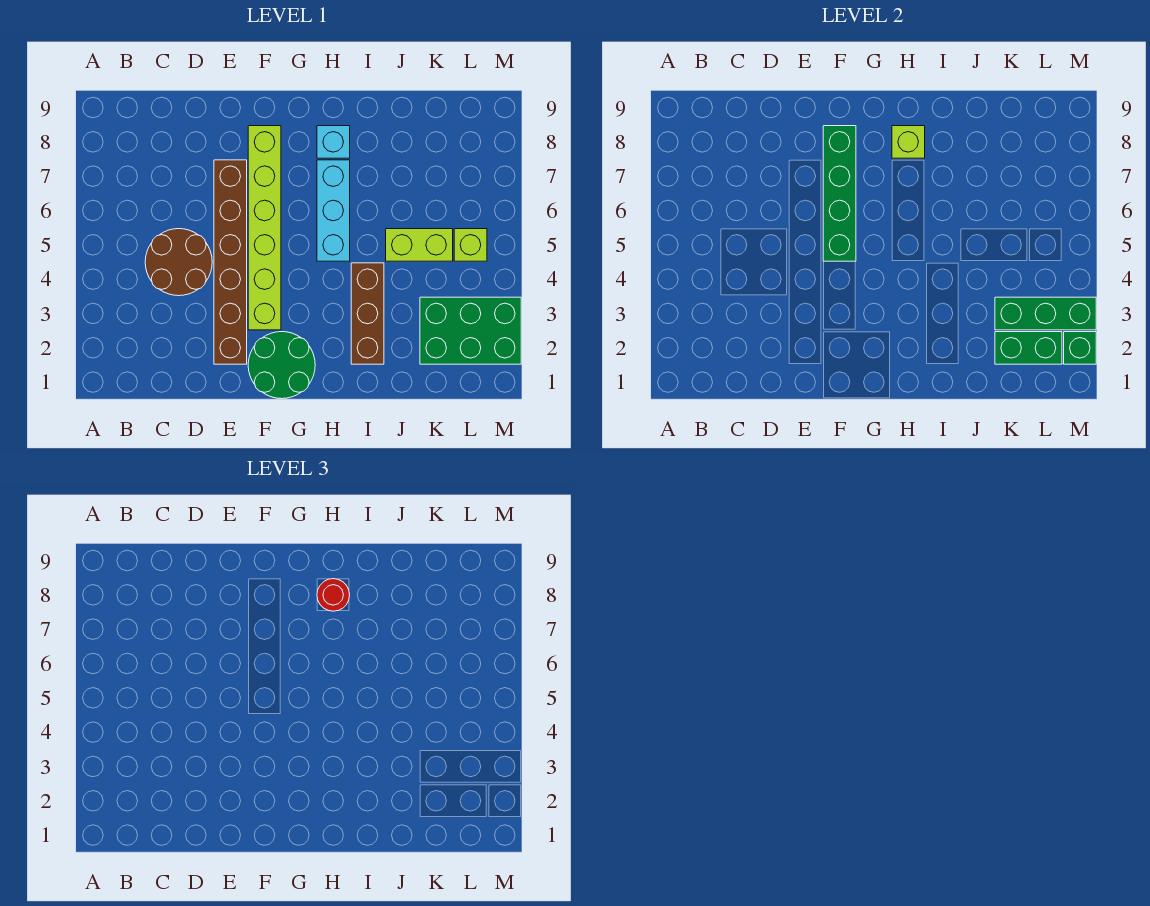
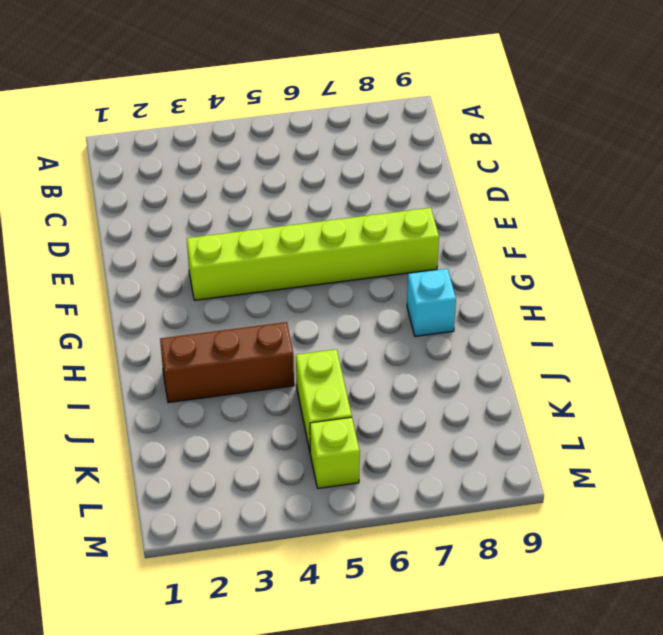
none -> brown 2x2 round brick [145,229,212,296]
none -> brown 1x6 brick [214,160,247,364]
none -> green 2x2 round brick [248,332,315,399]

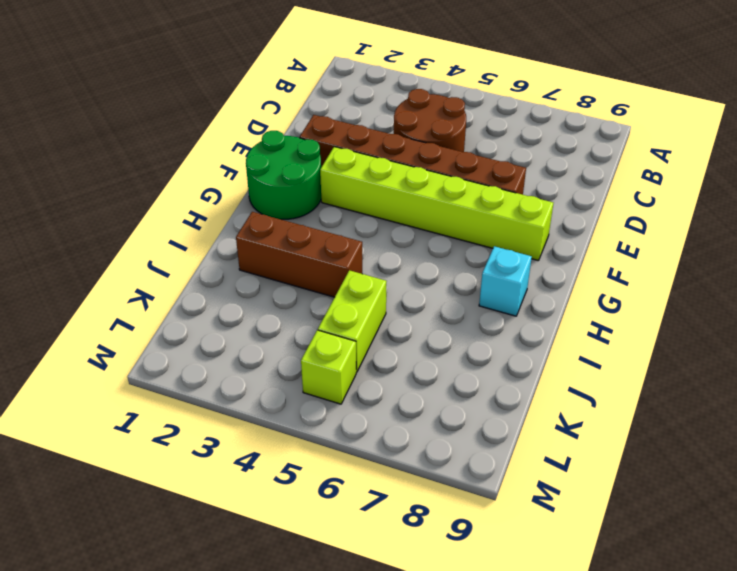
none -> cyan 1x3 brick [317,160,350,261]
none -> green 2x3 brick [420,297,521,364]
none -> green 1x4 brick [823,126,856,261]

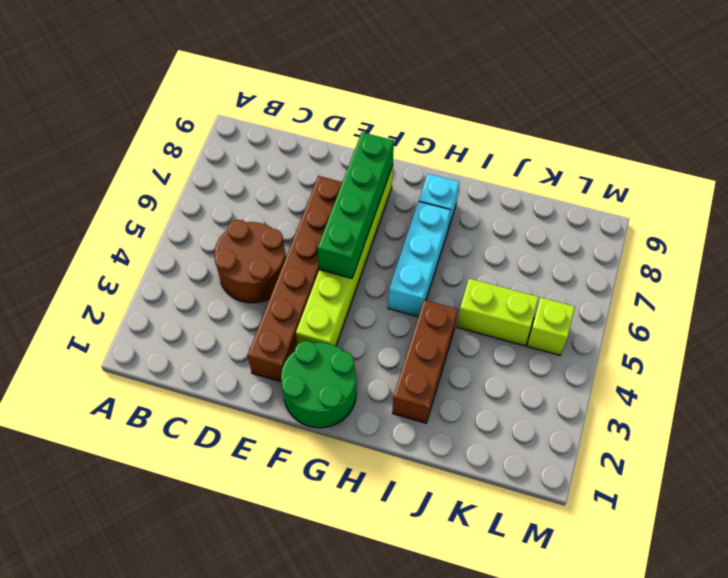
none -> green 2x3 brick [420,297,521,364]
none -> lime 1x1 brick [892,126,925,158]
none -> green 1x2 brick [995,332,1062,364]

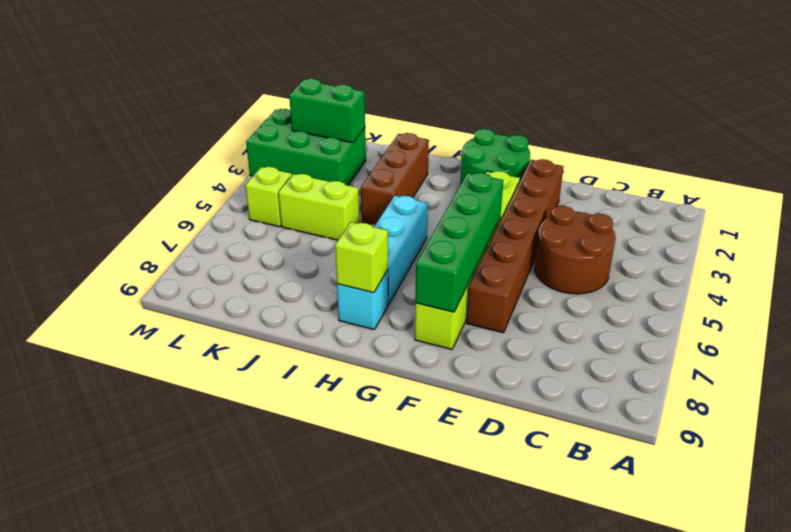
none -> green 1x3 brick [995,297,1096,330]
none -> green 1x1 brick [1064,332,1096,364]
none -> red 1x1 round brick [317,579,350,611]

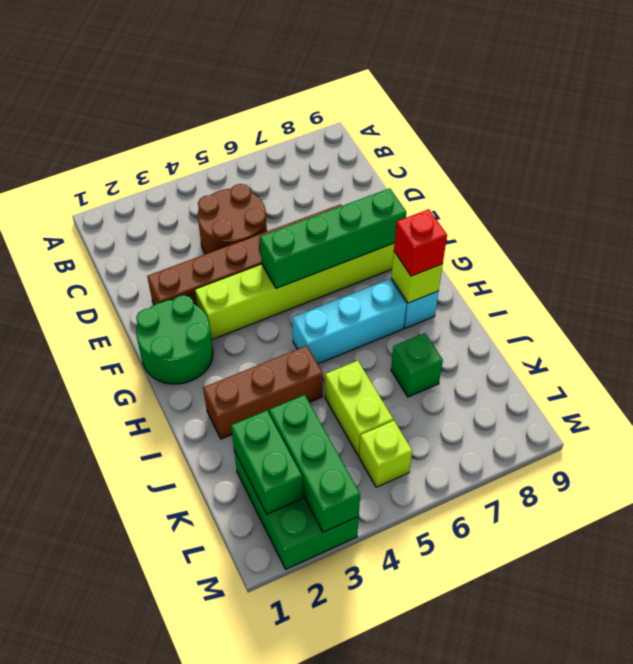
red 1x1 brick [394,209,447,276] -> red 1x1 round brick [317,579,350,611]
green 1x1 brick [391,333,443,397] -> green 1x1 brick moved to [1064,332,1096,364]

